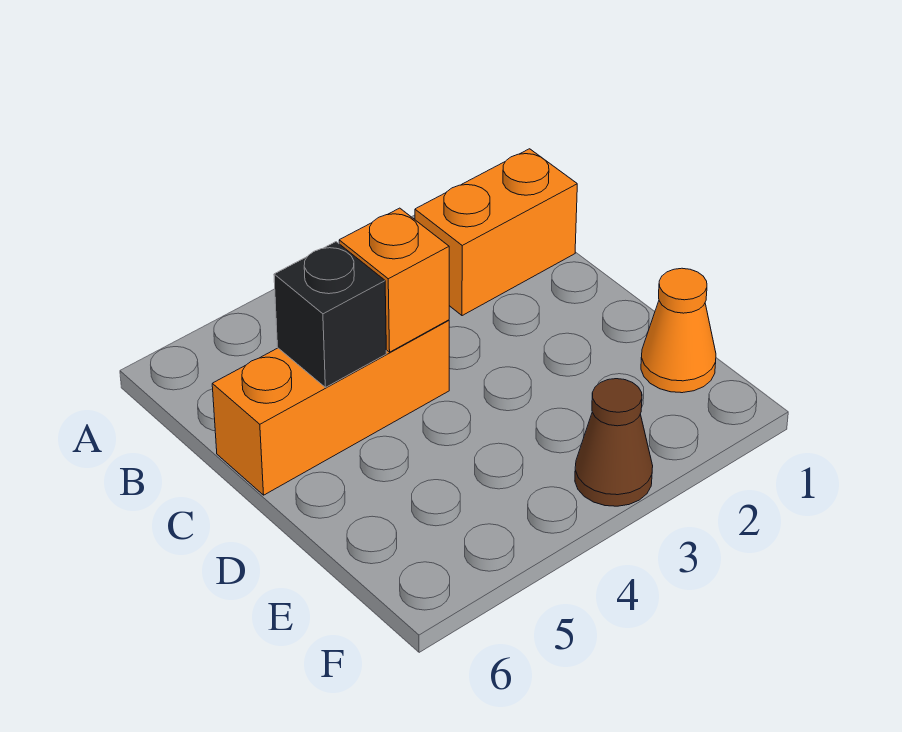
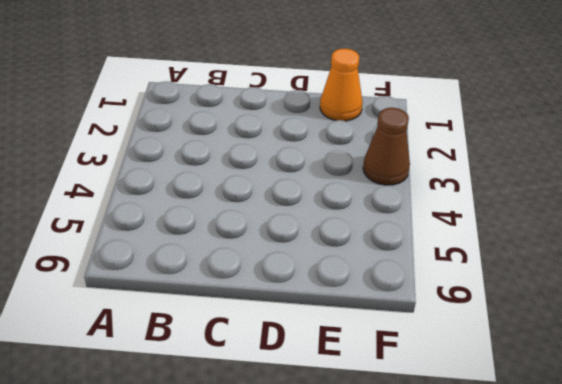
none -> orange 1x2 brick [415,149,577,316]
none -> orange 1x3 brick [212,320,449,495]

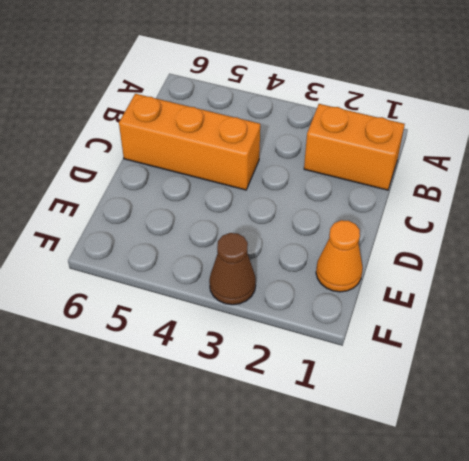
none -> orange 1x1 brick [339,208,449,352]
none -> black 1x1 brick [274,242,386,387]

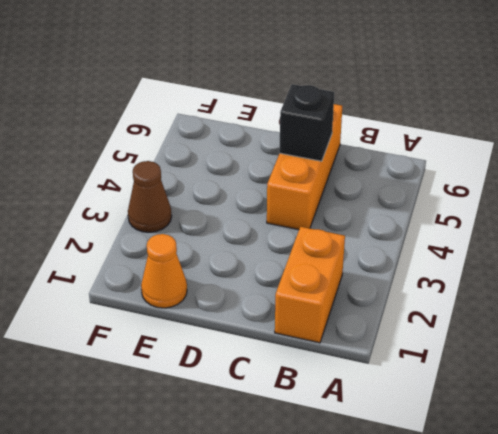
none -> orange 1x1 brick [339,208,449,352]

